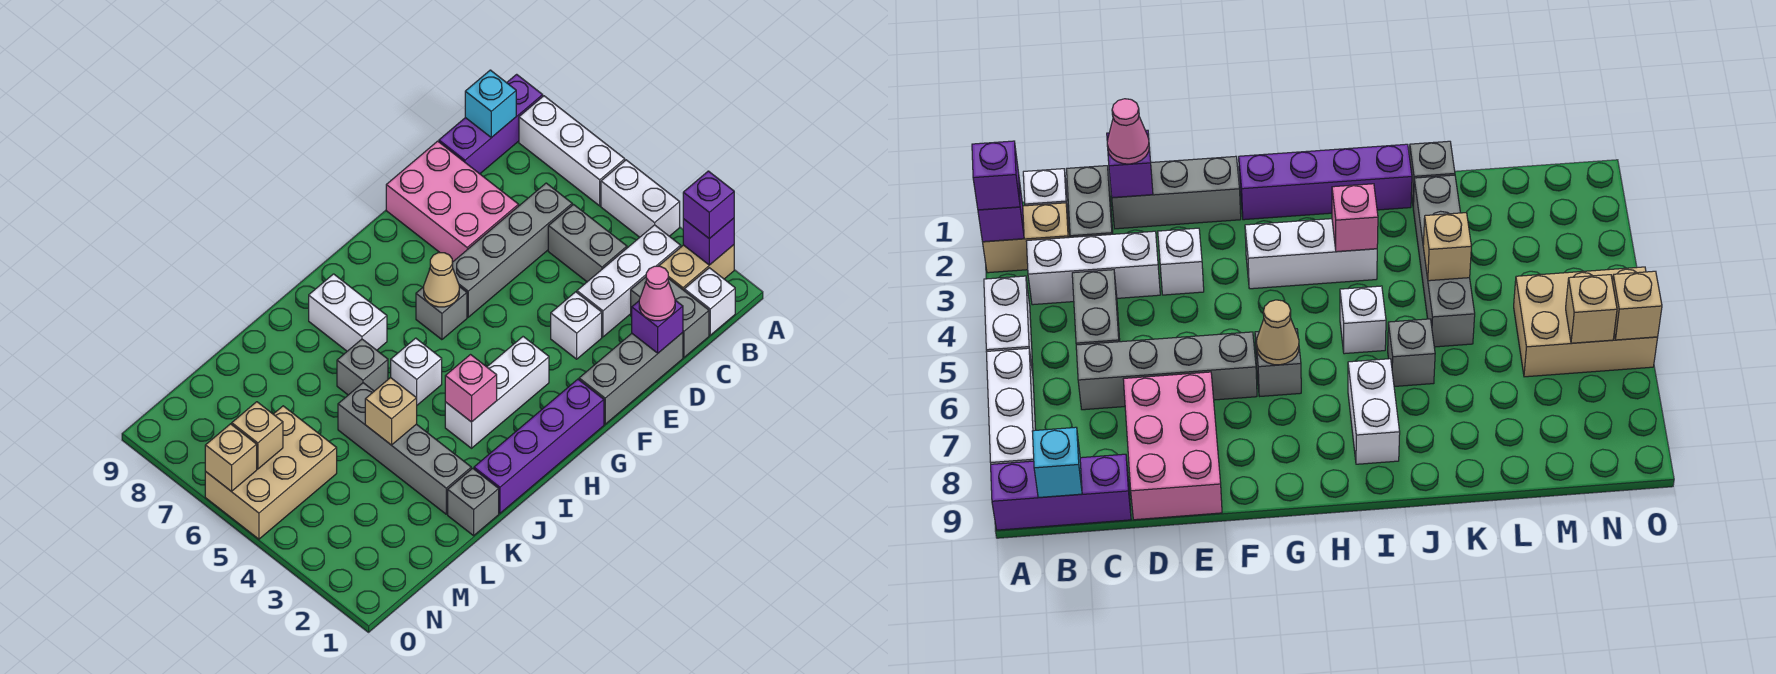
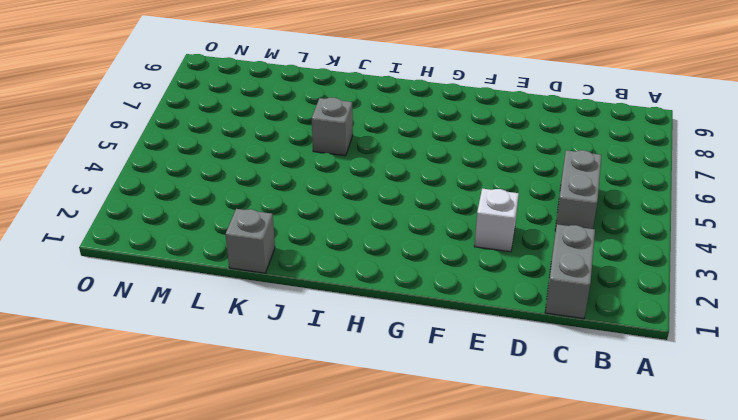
none -> tan 1x2 brick [659,245,734,290]
none -> white 1x2 brick [601,160,680,237]
none -> white 1x3 brick [519,96,625,206]
none -> purple 1x3 brick [439,74,543,174]

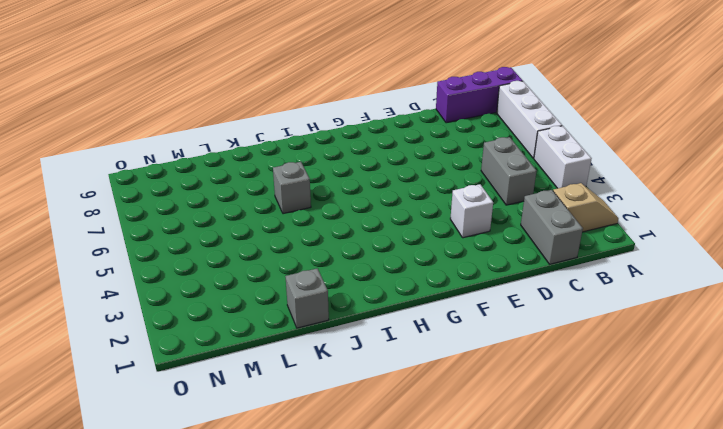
tan 1x2 slope [553,183,619,232] -> tan 1x2 brick [659,245,734,290]
none -> white 1x1 brick [684,268,735,335]
none -> white 1x3 brick [577,225,681,337]
none -> grey 1x4 brick [452,183,572,317]
none -> grey 1x3 brick [579,333,683,424]

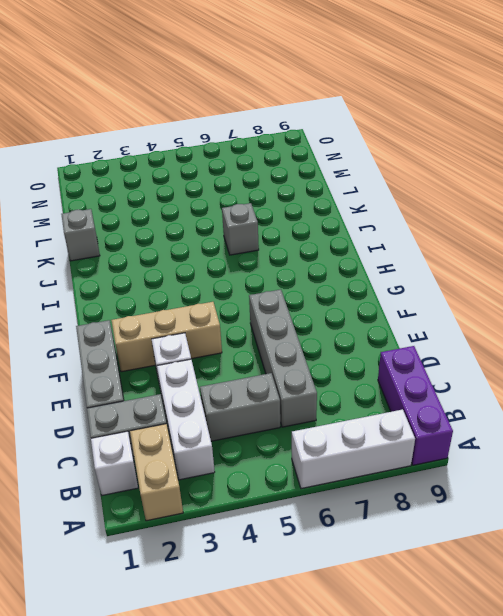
tan 1x3 brick [111,302,222,372] -> none
none -> white 1x2 brick [601,160,680,237]
none -> pink 2x3 brick [386,141,519,262]
none -> purple 1x4 brick [474,379,604,513]
none -> white 1x3 brick [445,337,549,448]

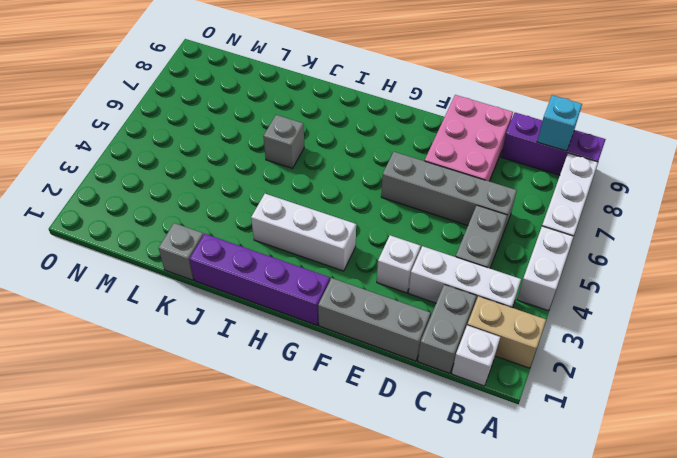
none -> grey 1x1 brick [416,287,467,340]
none -> white 1x1 brick [391,338,442,405]
none -> white 1x2 brick [309,274,387,351]
none -> grey 1x4 brick [338,383,471,514]

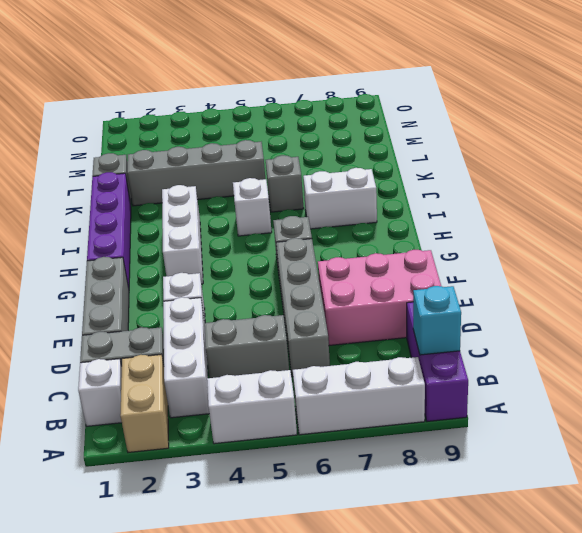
none -> tan 2x3 brick [205,406,337,539]
none -> purple 1x1 brick [683,218,734,265]
none -> purple 1x1 brick [632,300,683,353]
none -> tan 1x1 cone [424,253,459,307]

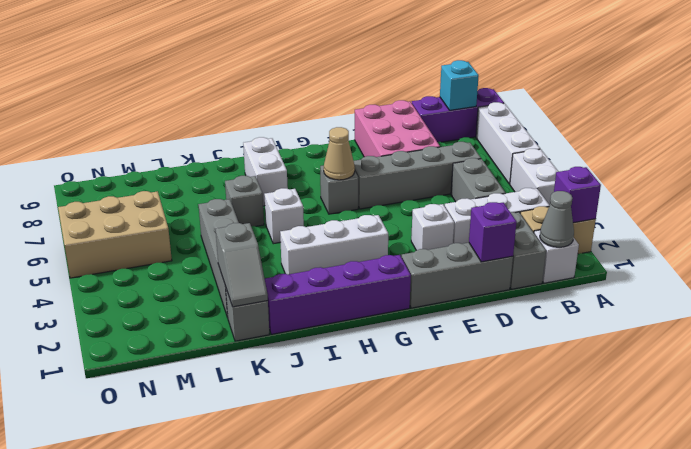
grey 1x1 cone [540,191,574,247] -> none
grey 1x2 slope [216,223,268,307] -> none
none -> pink 1x1 brick [445,355,497,422]
none -> tan 1x1 brick [365,377,417,445]
none -> tan 1x1 brick [232,402,283,469]
none -> tan 1x1 brick [205,424,257,492]

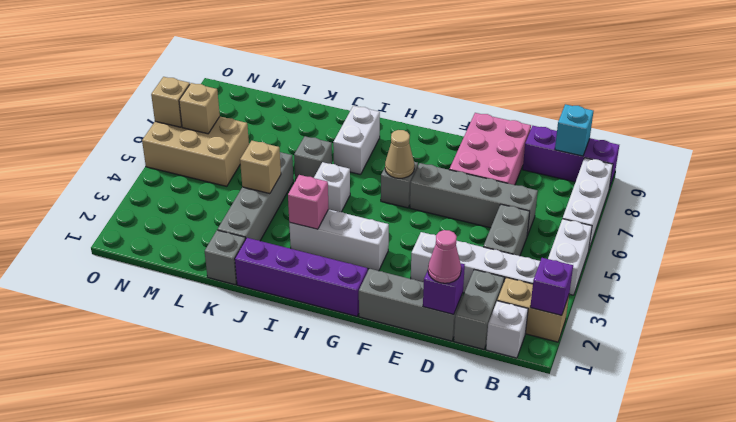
none -> purple 1x1 brick [683,171,734,239]

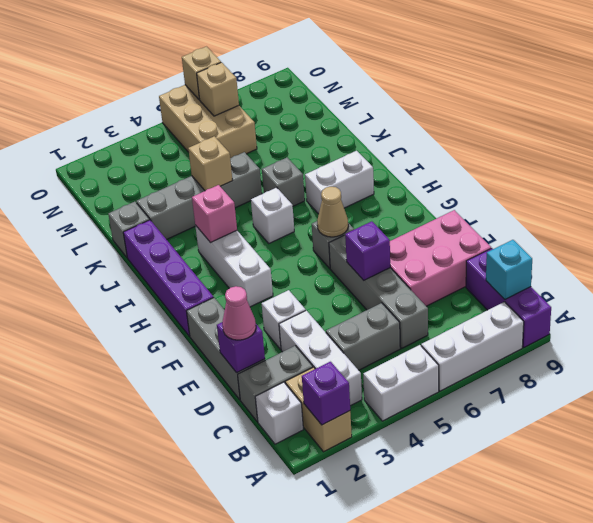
purple 1x1 brick [345,221,390,280] -> purple 1x1 brick moved to [683,171,734,239]

